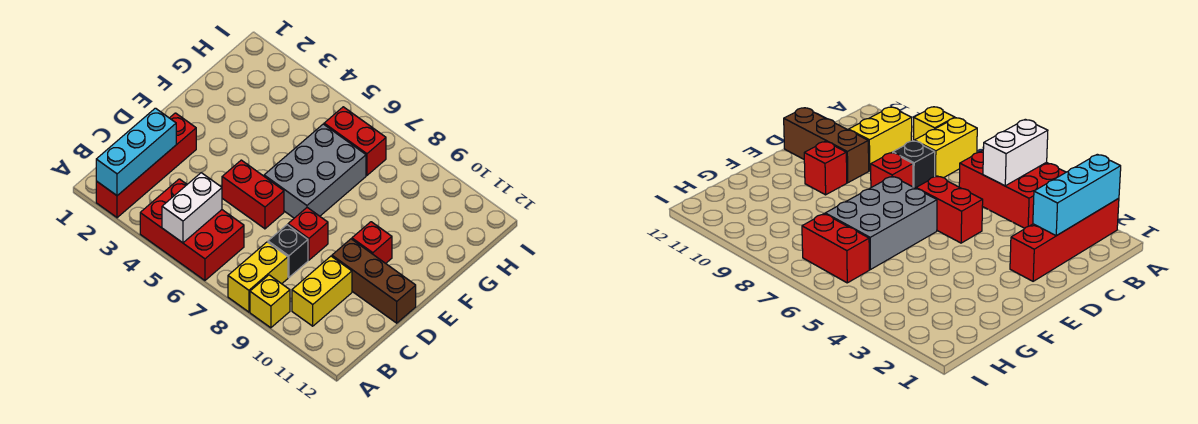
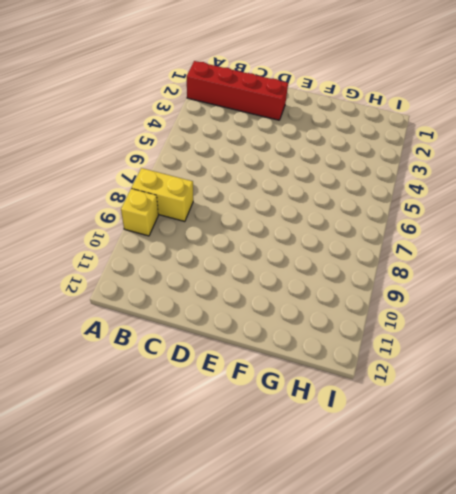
none -> red 2x3 brick [140,179,244,280]
none -> yellow 1x2 brick [292,256,352,326]
none -> black 1x1 brick [268,225,308,277]

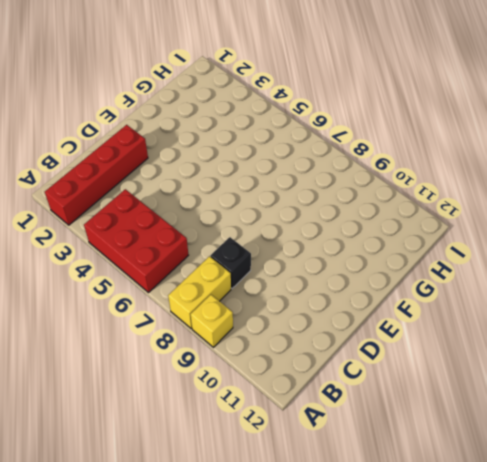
none -> yellow 1x2 brick [292,256,352,326]
none -> red 1x2 brick [222,160,284,229]
none -> red 1x1 brick [288,208,328,260]

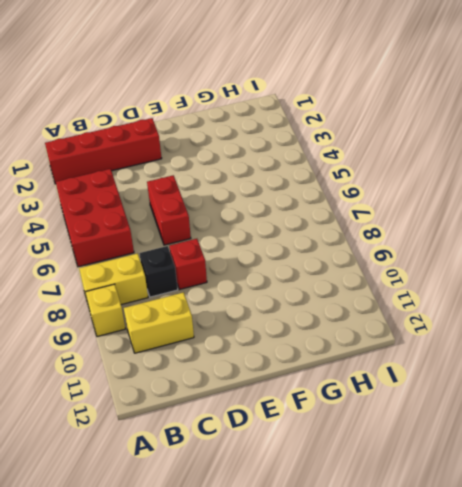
none -> brown 1x3 brick [332,239,416,323]
none -> grey 2x3 brick [264,124,366,218]
none -> red 1x1 brick [352,222,392,263]

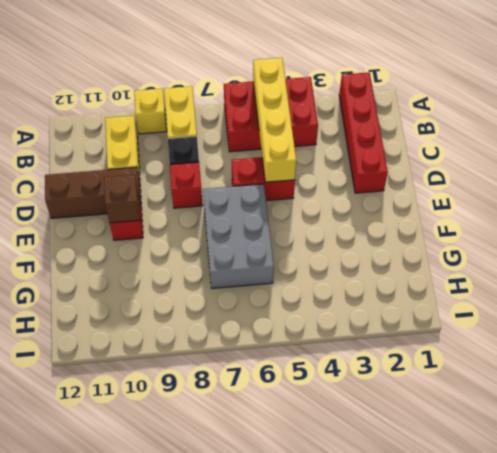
yellow 1x4 brick [253,58,296,182] -> white 1x2 brick [162,173,222,243]
brown 1x1 brick [104,175,140,223] -> none
none -> red 1x2 brick [324,107,386,175]
none -> cyan 1x3 brick [96,108,176,196]

